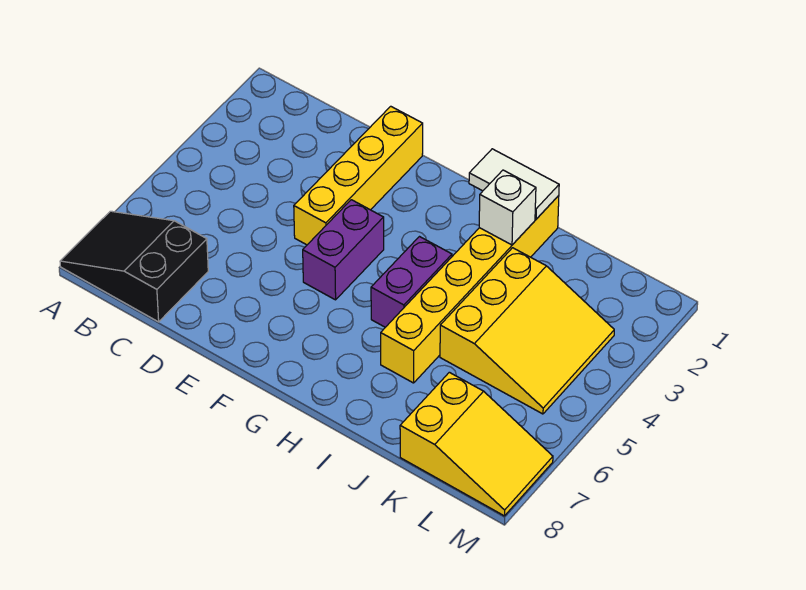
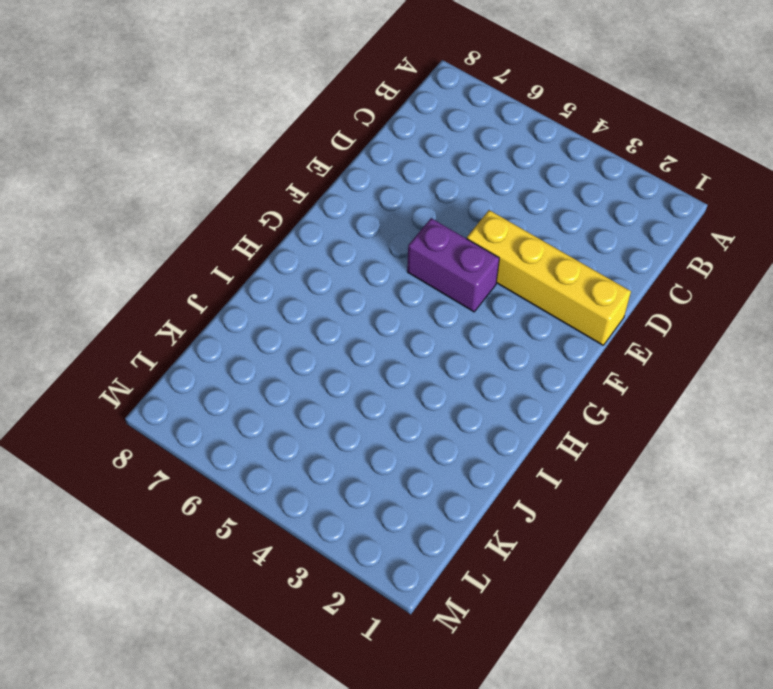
none -> black 2x3 slope [60,211,208,322]
none -> purple 1x2 brick [371,237,452,327]

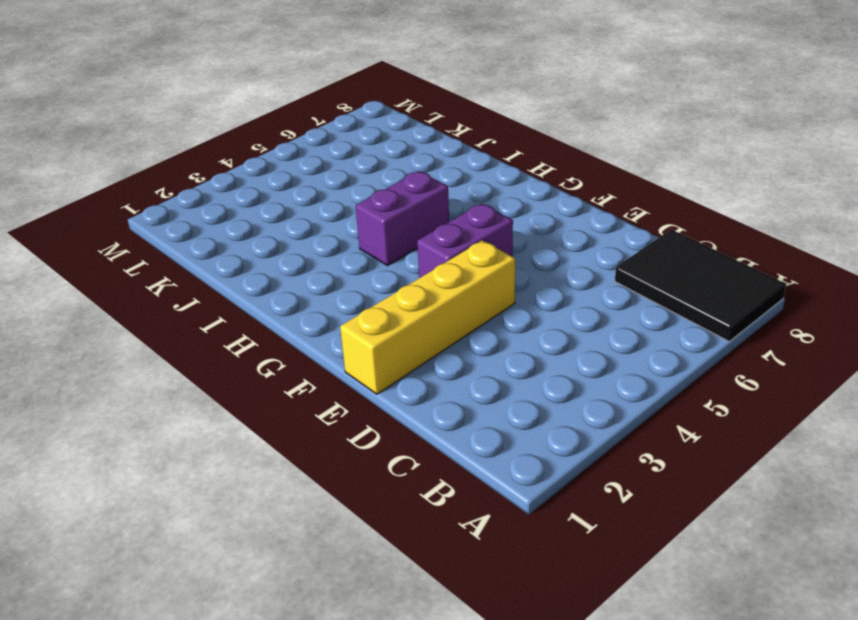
black 2x3 tile [615,229,786,341] -> black 2x3 slope [60,211,208,322]
none -> yellow 1x6 brick [381,196,559,383]
none -> yellow 3x3 slope [440,248,614,414]

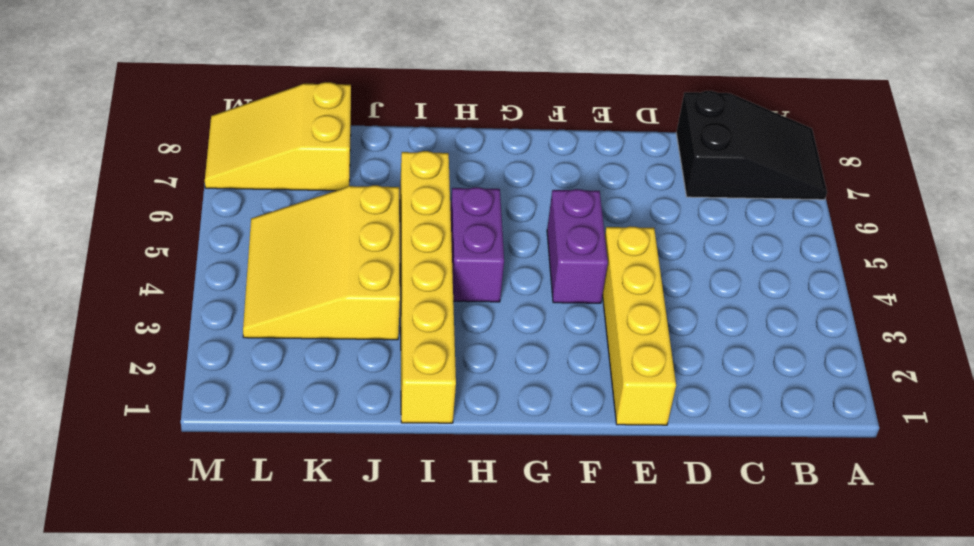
none -> white 1x2 tile [469,149,559,219]
none -> white 1x1 brick [479,170,536,245]

